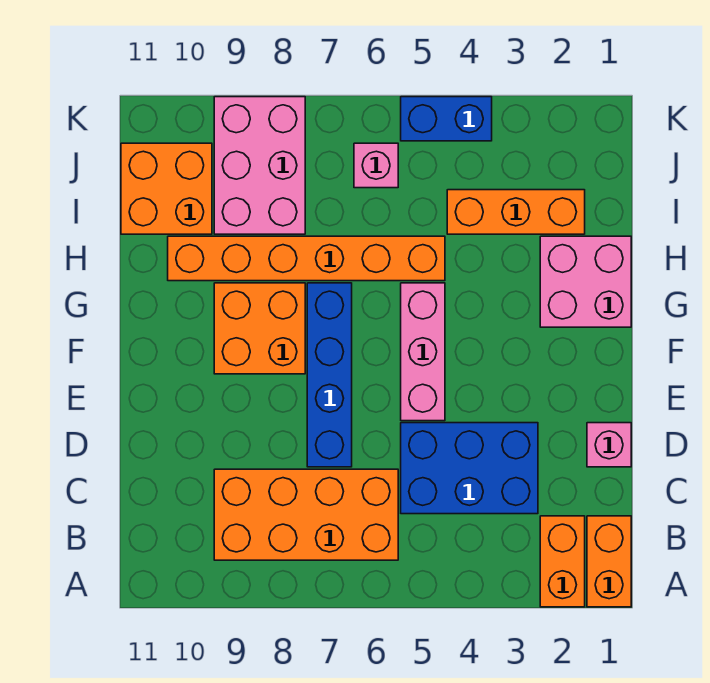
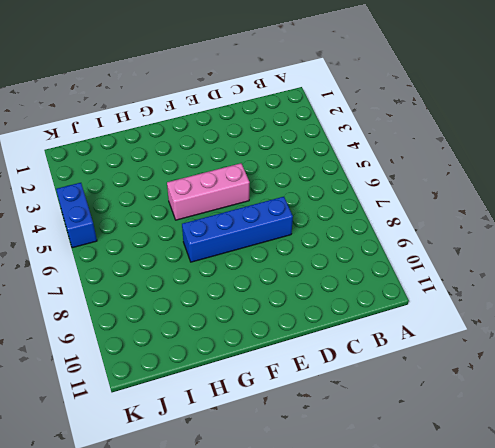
none -> orange 1x2 brick [587,516,631,607]
none -> orange 1x2 brick [540,516,585,607]
none -> orange 2x4 brick [214,469,398,560]

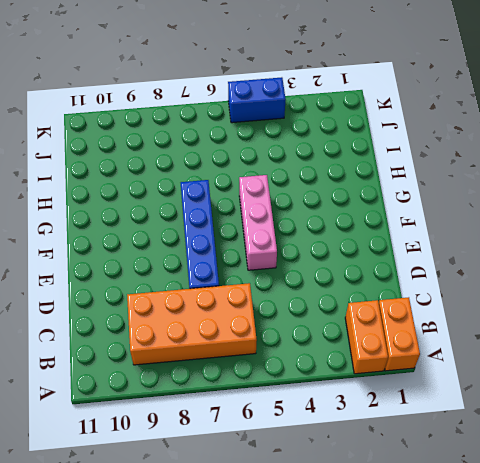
none -> blue 2x3 brick [401,423,538,514]
none -> pink 1x1 brick [587,423,631,467]
none -> orange 2x2 brick [214,283,305,374]

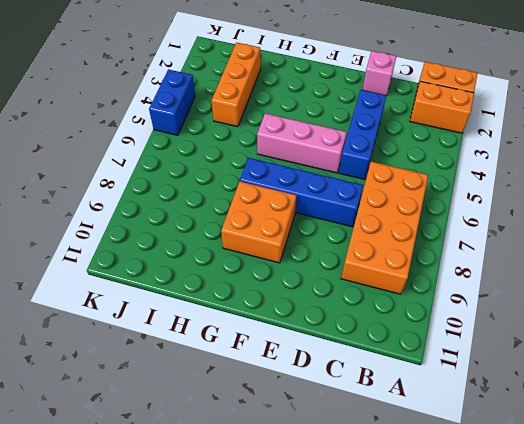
blue 1x3 brick [339,90,386,179] -> blue 2x3 brick [401,423,538,514]
none -> pink 2x2 brick [540,236,631,327]
none -> orange 1x6 brick [168,236,445,281]
none -> pink 2x3 brick [214,97,305,234]

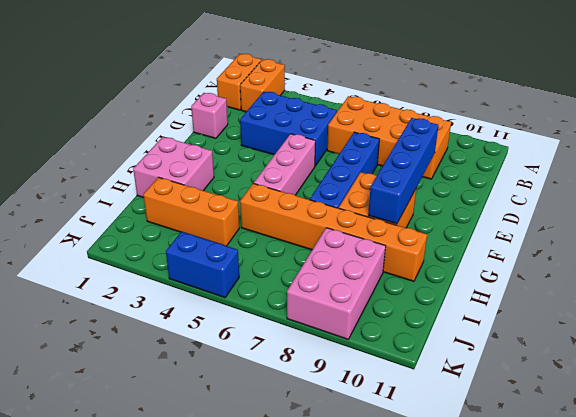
blue 1x4 brick [368,118,439,224] -> none
none -> orange 2x2 brick [121,143,212,234]
none -> pink 1x1 brick [354,143,398,188]

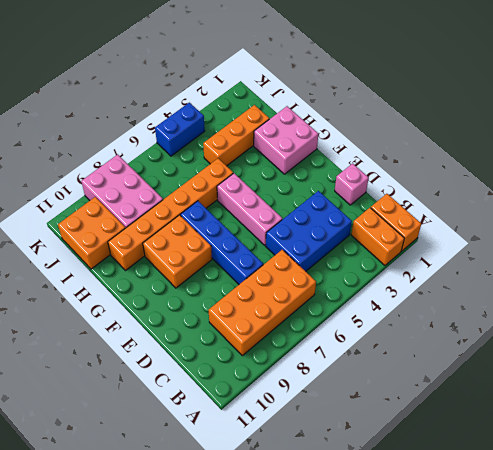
none -> pink 1x1 brick [354,143,398,188]

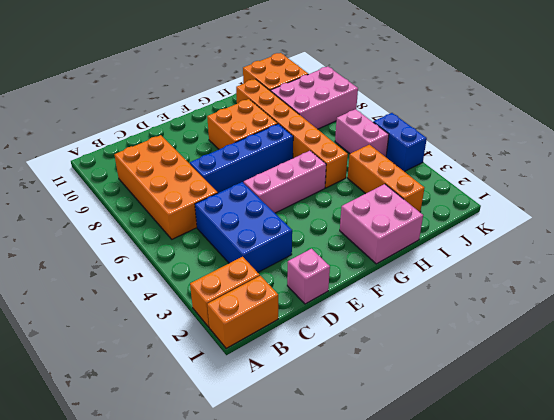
pink 1x2 brick [335,109,389,157] -> pink 1x1 brick [354,143,398,188]

